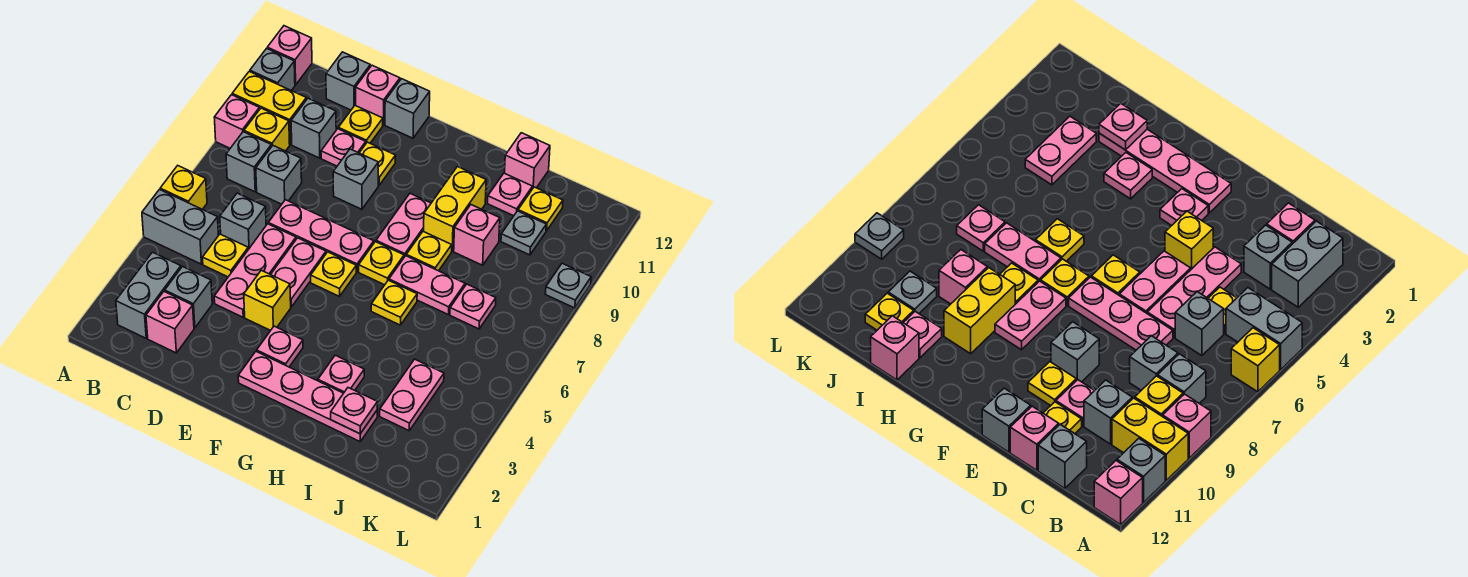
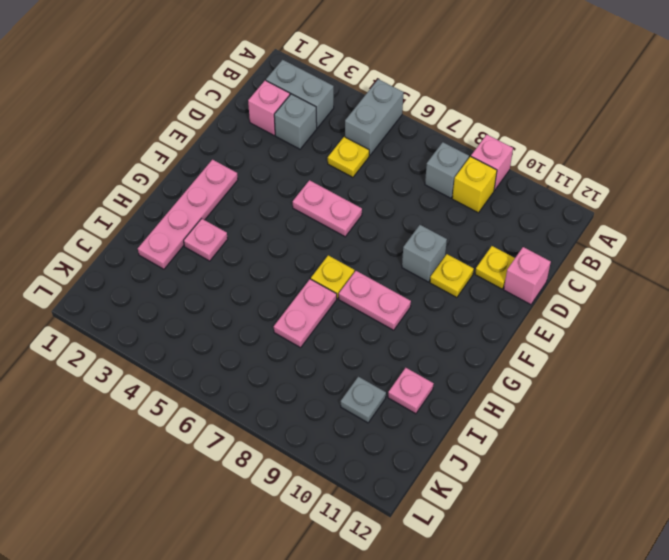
none -> yellow 1x1 brick [160,166,207,209]
none -> yellow 1x2 brick [232,72,306,144]
none -> grey 1x1 brick [250,48,295,91]
none -> pink 1x1 brick [267,26,312,85]

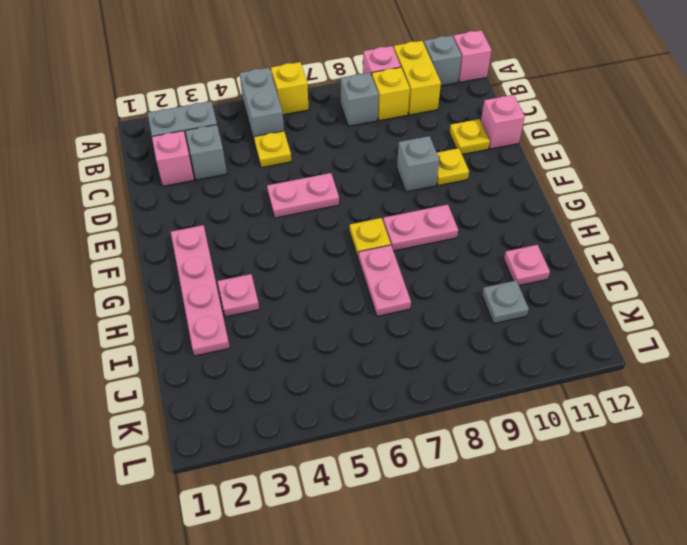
none -> grey 1x1 brick [220,193,266,249]
none -> grey 1x1 brick [256,146,302,204]
none -> grey 1x1 brick [291,98,336,158]
none -> grey 1x1 brick [326,52,370,110]

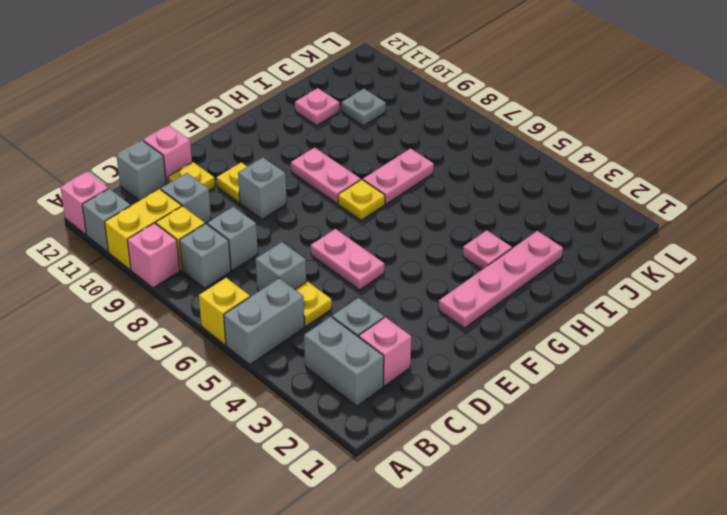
none -> pink 1x3 plate [214,224,296,317]
none -> pink 1x3 plate [268,200,374,272]
none -> pink 1x1 plate [321,129,366,166]
none -> yellow 1x1 brick [244,270,291,331]

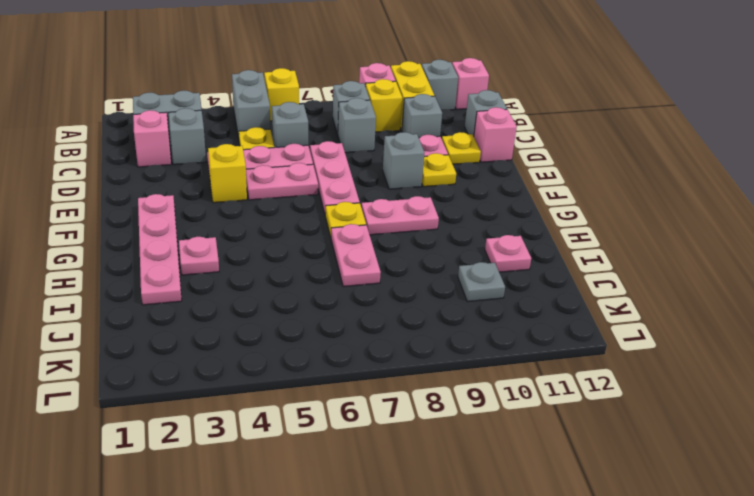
none -> grey 1x1 brick [385,79,430,138]
none -> pink 1x1 plate [257,326,303,367]
none -> yellow 1x1 plate [311,252,356,296]
none -> yellow 1x1 plate [371,280,417,325]

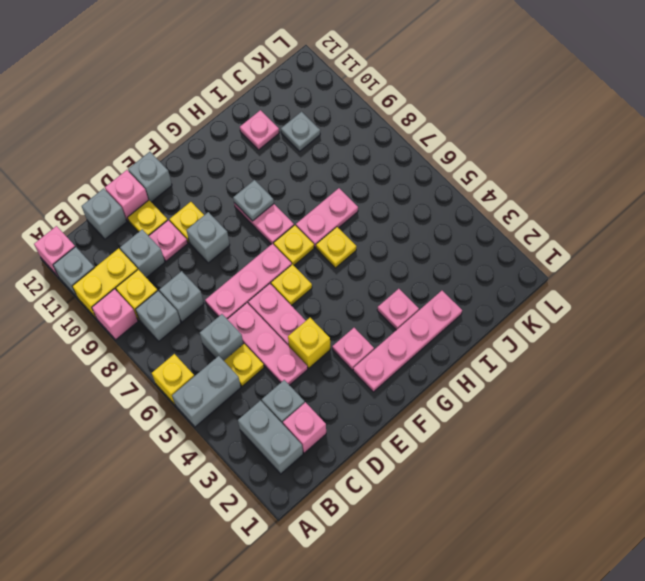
grey 1x1 plate [233,180,274,221] -> grey 1x1 plate moved to [546,263,591,308]
none -> yellow 1x1 plate [406,231,452,271]
none -> yellow 1x2 brick [424,167,486,251]
none -> pink 1x1 brick [454,205,500,265]
none -> pink 1x1 brick [505,133,550,189]

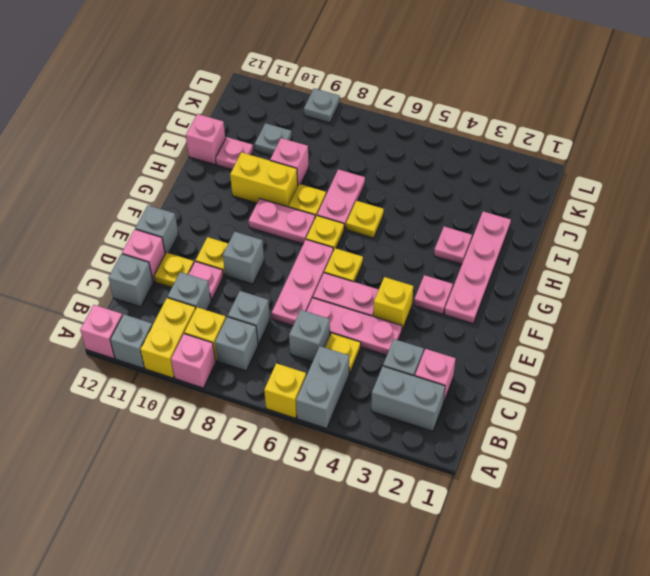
none -> pink 1x2 plate [380,359,444,431]
none -> pink 1x1 plate [450,284,496,329]
none -> yellow 1x1 plate [518,187,563,231]
none -> pink 1x1 plate [331,388,377,434]

